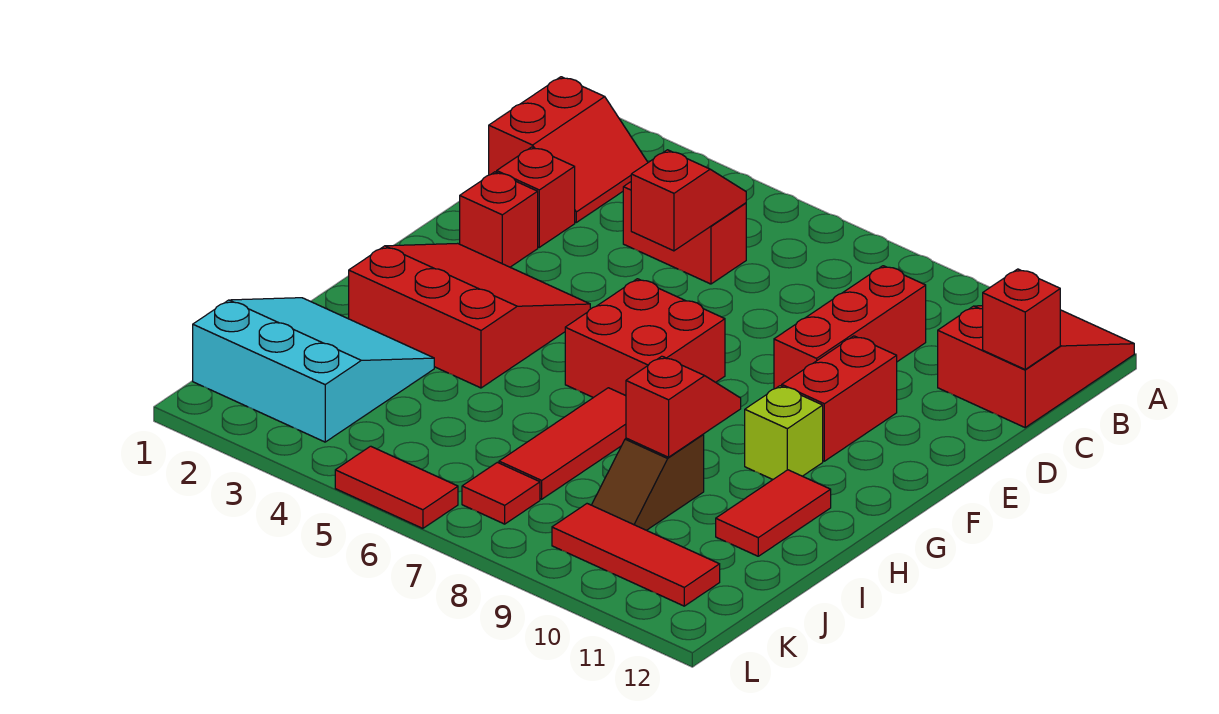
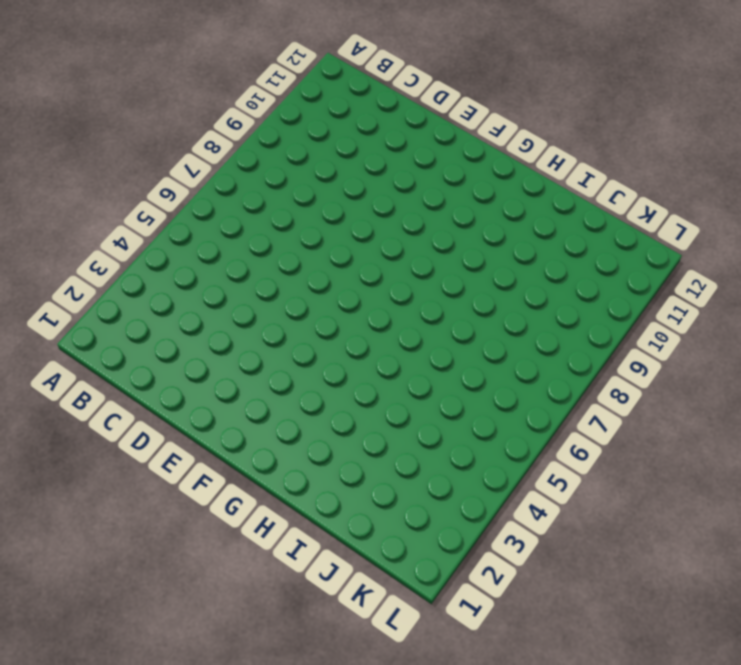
none -> red 2x3 slope [938,306,1134,427]
none -> red 2x2 slope [489,77,648,222]
none -> red 1x2 brick [623,182,746,284]

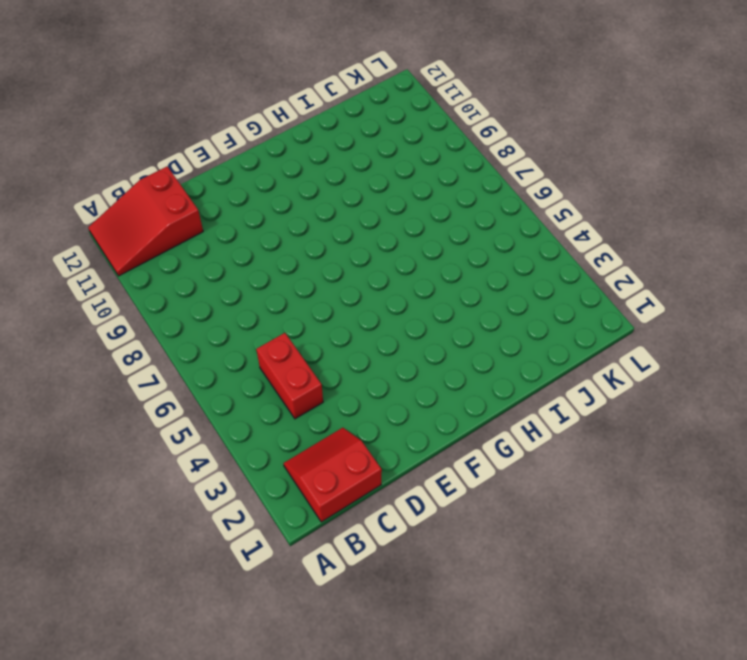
none -> red 1x3 brick [774,266,926,389]
none -> red 1x1 brick [497,147,575,247]
none -> red 1x1 brick [460,172,538,267]

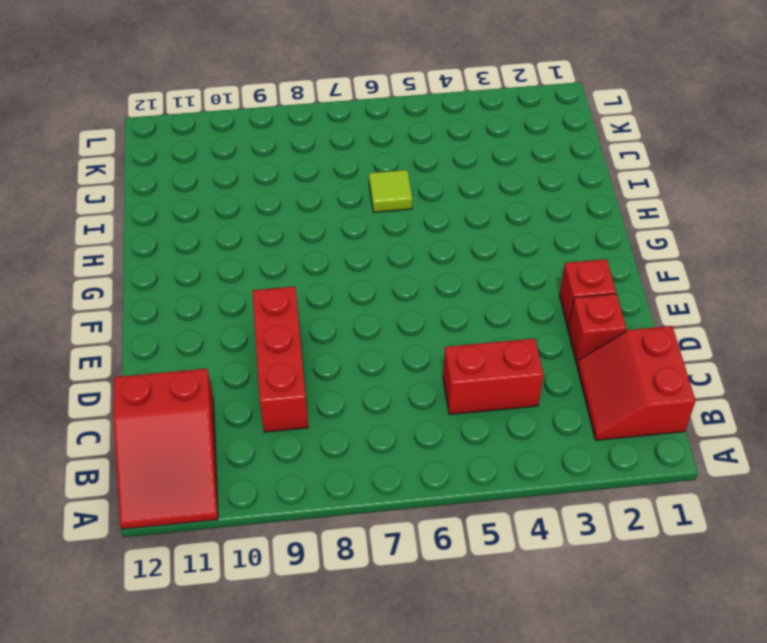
lime 1x1 tile [369,170,412,212] -> none
none -> red 1x2 brick [782,336,897,461]
none -> red 3x3 slope [349,243,590,388]
none -> red 2x2 brick [565,279,725,398]

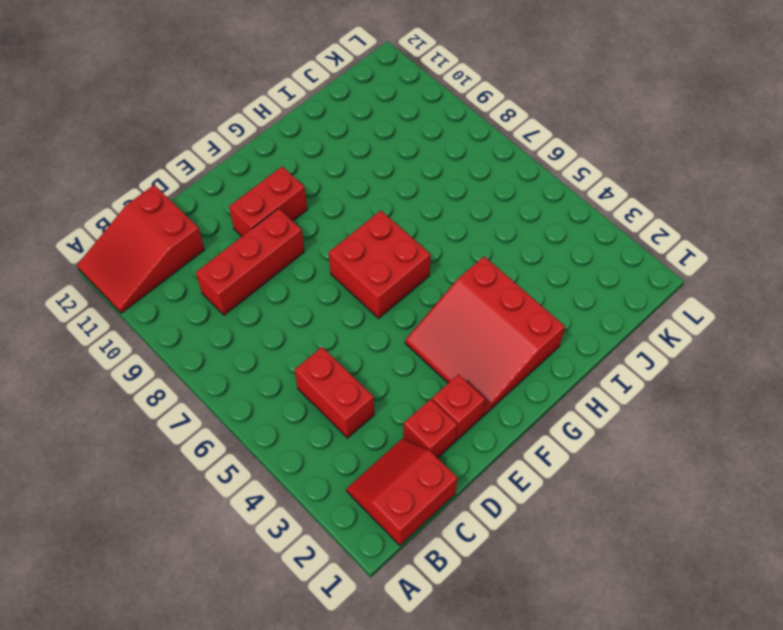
none -> lime 1x1 brick [745,386,823,479]
none -> red 1x3 tile [499,388,626,499]
none -> red 1x2 tile [716,470,831,556]

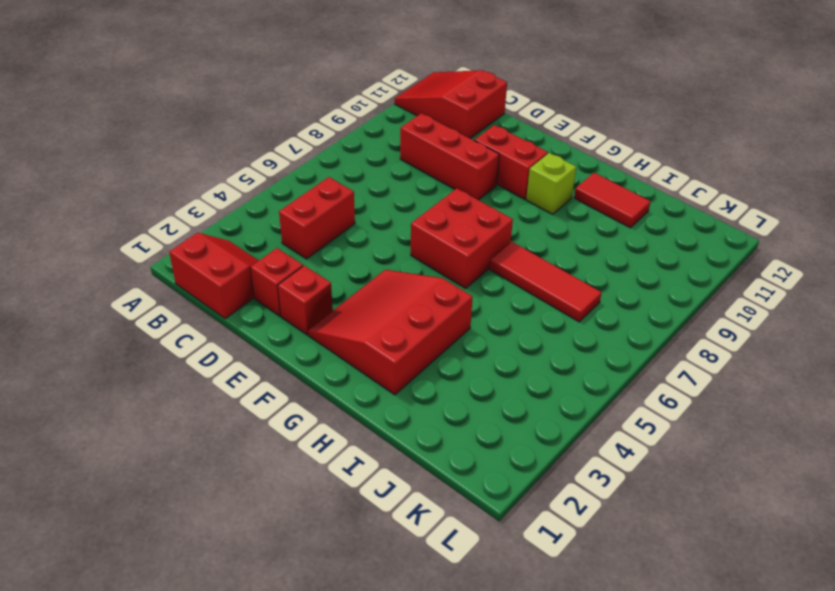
none -> cyan 3x3 slope [193,298,434,442]
none -> brown 1x2 slope [592,435,704,530]
none -> red 1x1 tile [462,462,540,524]

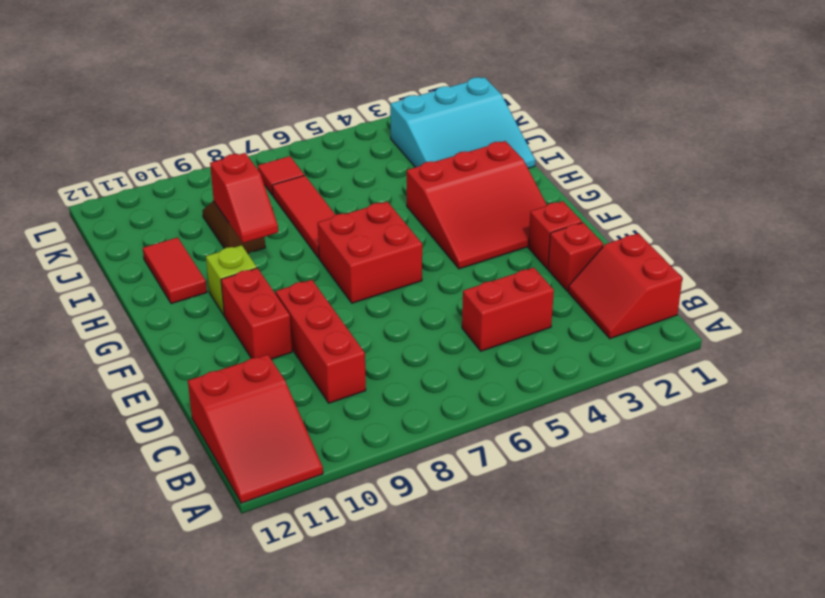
none -> red 1x3 tile [552,504,720,606]
none -> red 1x2 tile [335,446,458,528]
none -> red 1x2 slope [631,150,746,251]

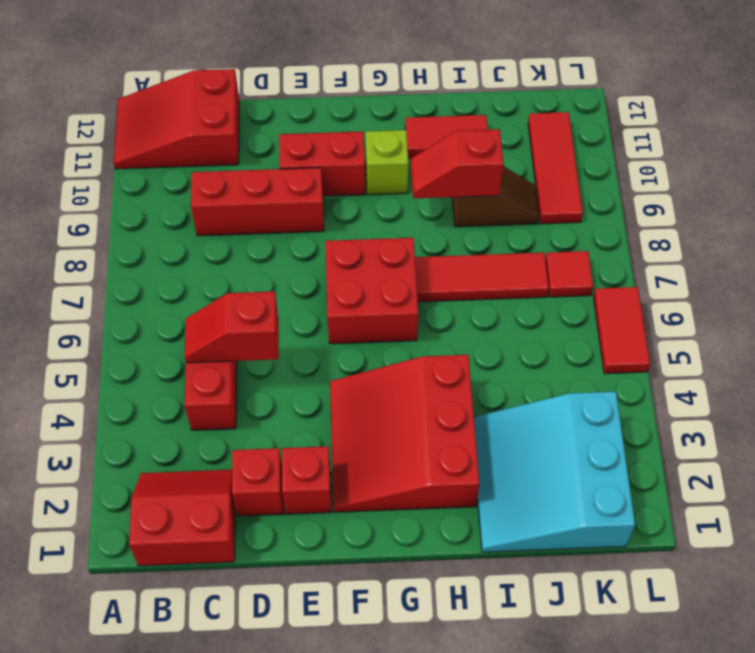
none -> red 1x1 brick [983,269,1060,369]

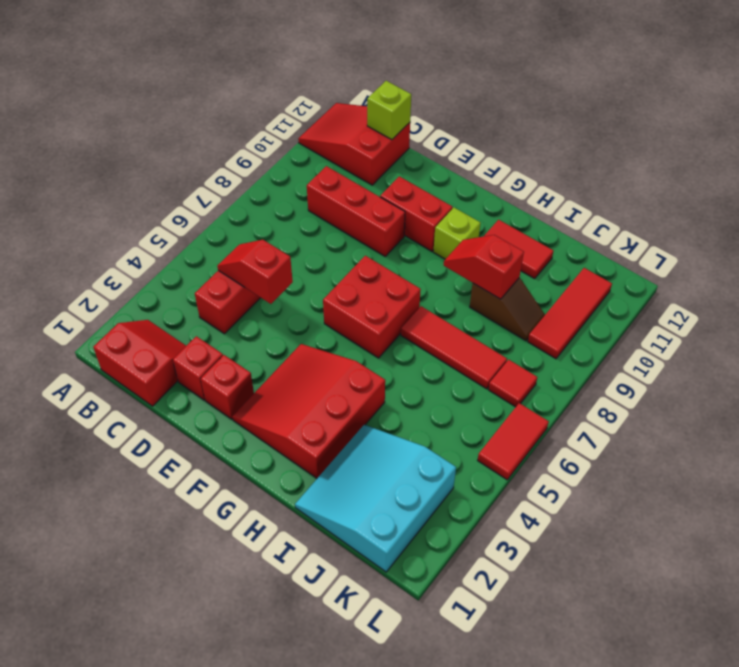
lime 1x1 brick [367,81,411,140] -> red 1x1 brick [983,269,1060,369]

